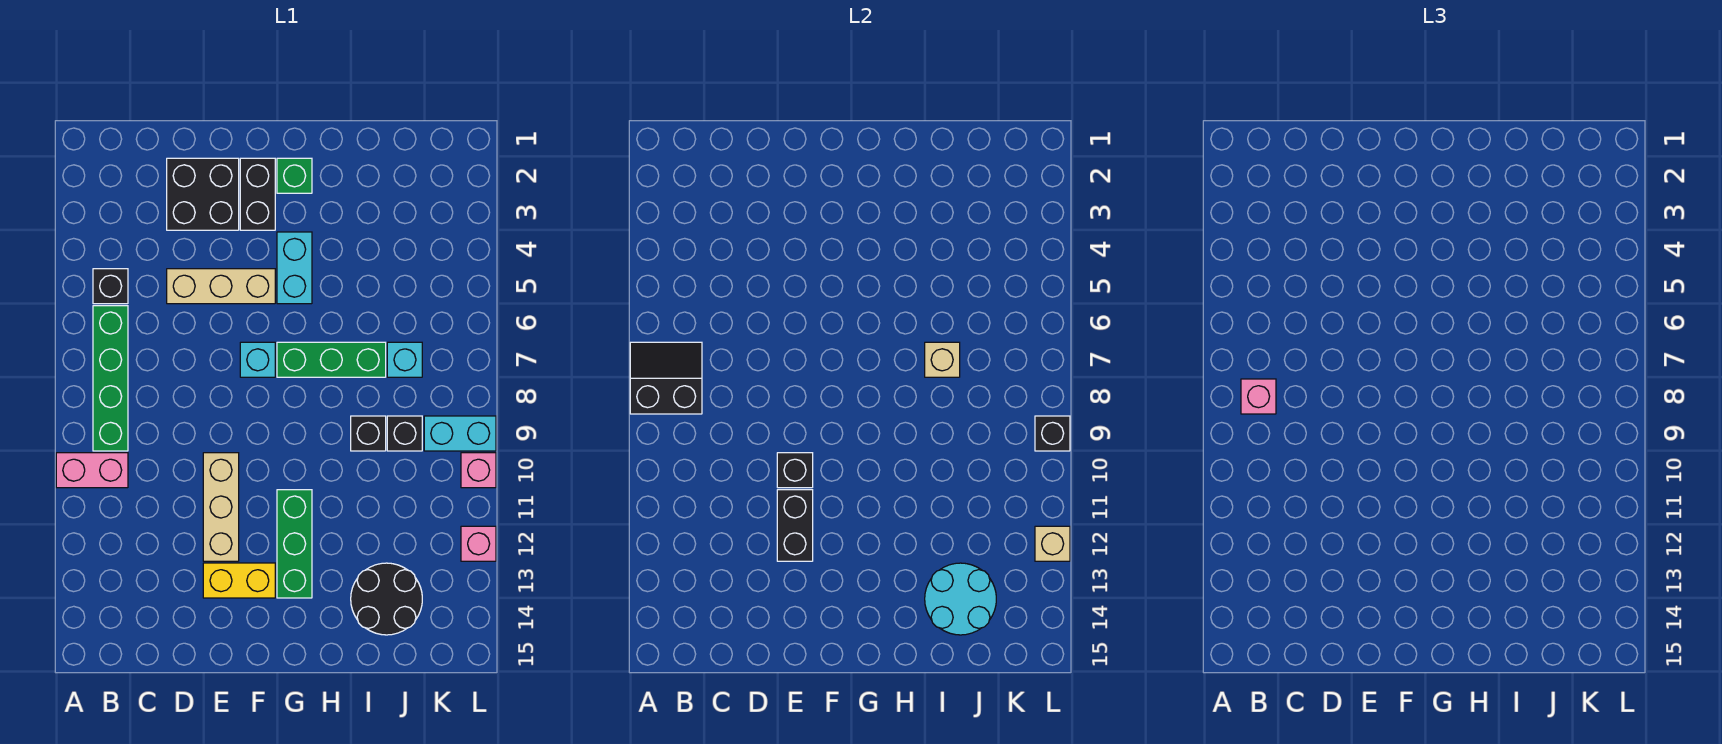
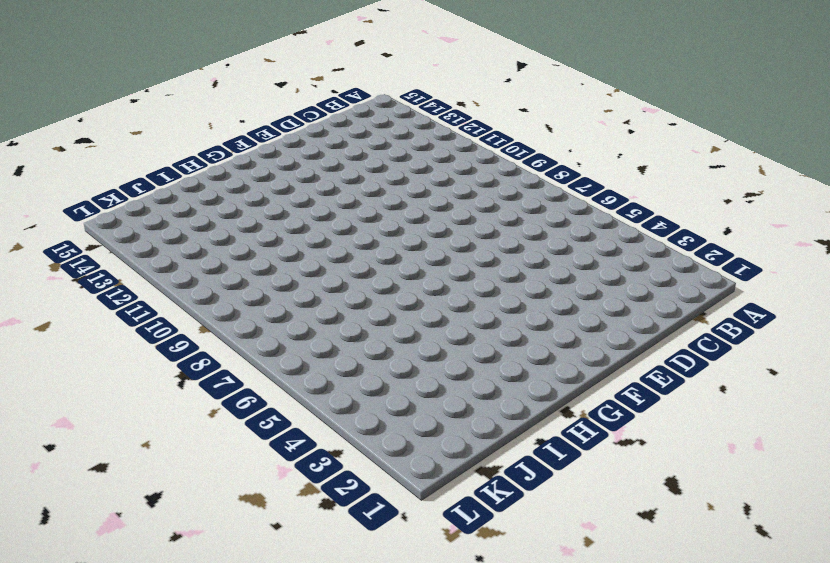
none -> pink 1x2 brick [56,453,128,488]
none -> black 1x1 brick [93,269,128,304]
none -> green 1x4 brick [93,306,128,451]

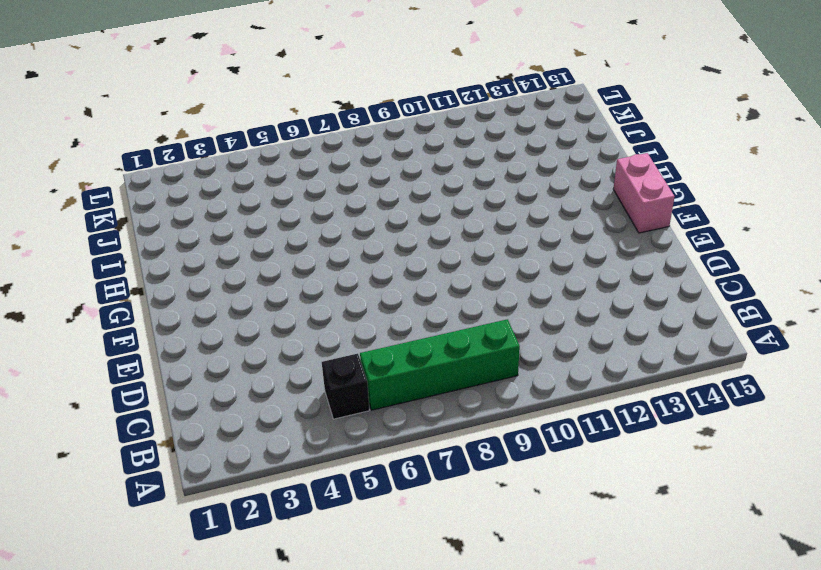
pink 1x2 brick [613,153,675,233] -> pink 1x2 brick moved to [56,453,128,488]
none -> black 2x2 brick [167,158,239,230]
none -> tan 1x3 brick [167,269,275,304]
none -> tan 1x3 brick [203,453,239,561]

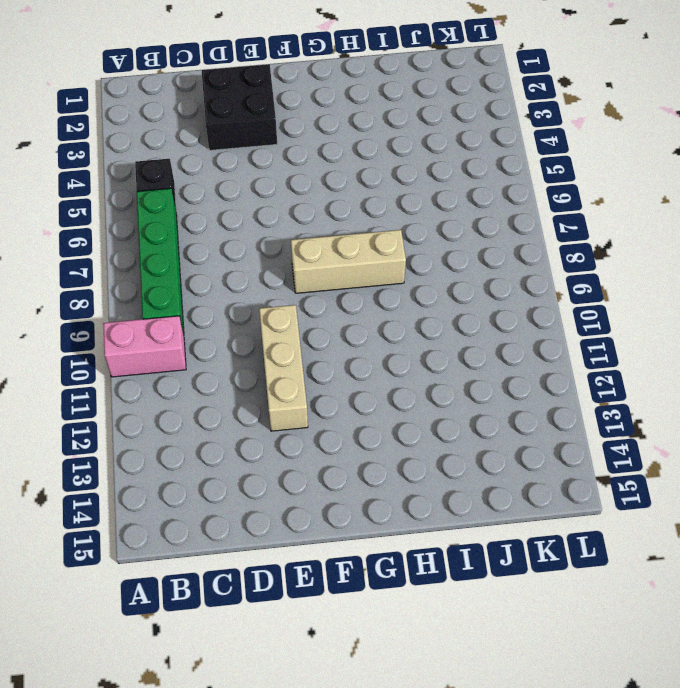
tan 1x3 brick [291,230,406,293] -> tan 1x3 brick moved to [167,269,275,304]
none -> yellow 1x2 brick [203,563,275,598]
none -> black 1x2 brick [240,158,275,230]
none -> cyan 1x1 brick [240,342,275,377]

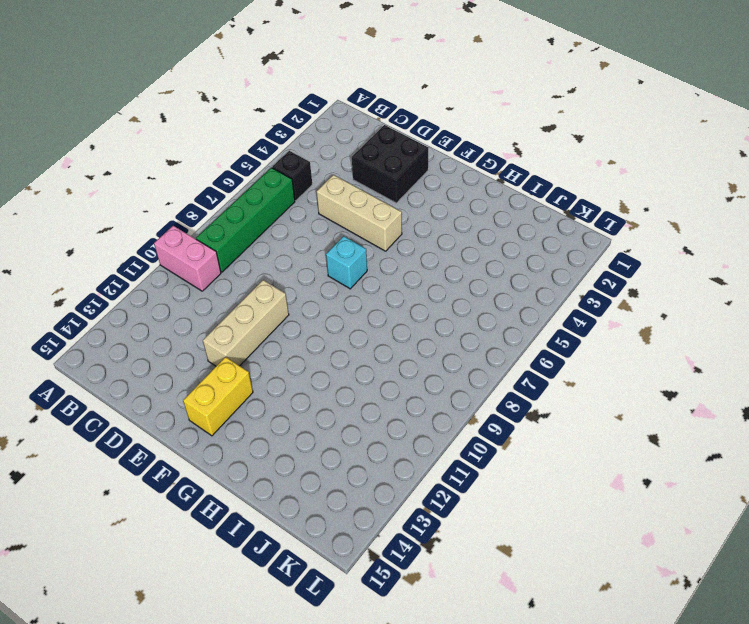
yellow 1x2 brick [183,357,253,436] -> yellow 1x2 brick turned to [203,563,275,598]
none -> black 1x2 brick [240,158,275,230]
none -> green 1x1 brick [277,158,312,193]
none -> cyan 1x2 brick [277,232,312,304]

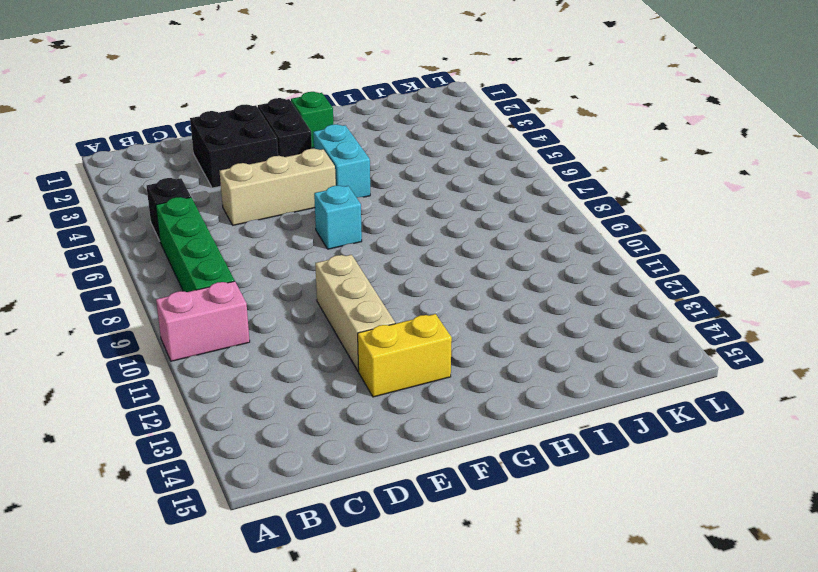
none -> green 1x3 brick [277,342,386,377]
none -> green 1x3 brick [277,490,312,598]
none -> black 1x1 brick [351,416,386,451]

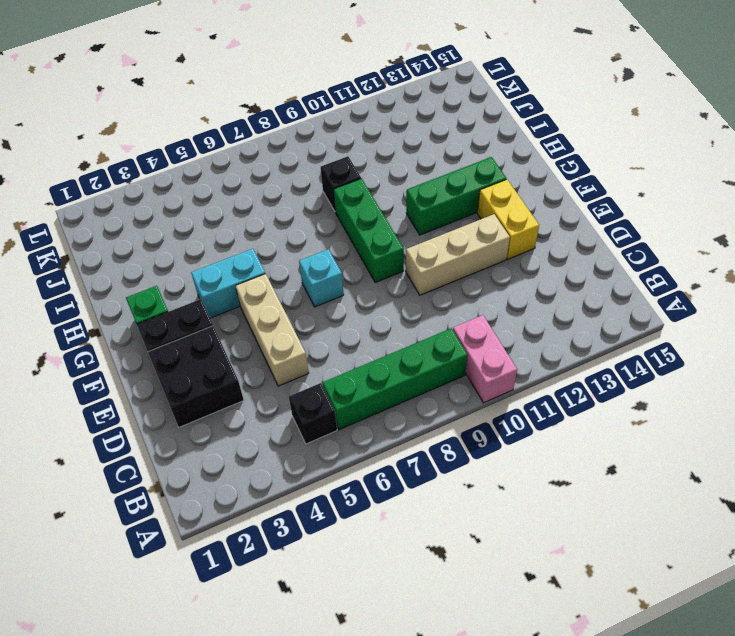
green 1x3 brick [334,179,404,282] -> green 1x3 brick moved to [277,342,386,377]
none -> black 2x2 round brick [351,563,422,635]
none -> cyan 1x1 brick [387,342,422,377]
none -> black 1x1 brick [387,416,422,451]

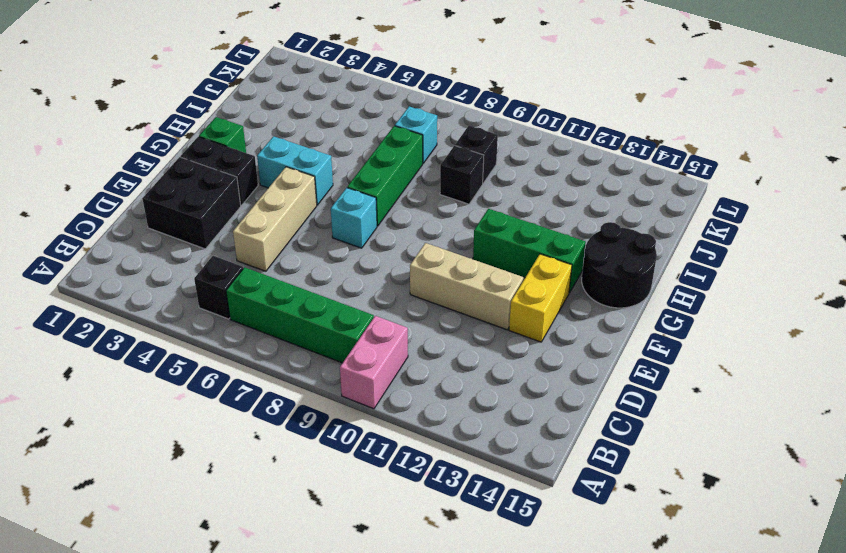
black 2x2 round brick [582,222,657,308] -> black 2x2 round brick moved to [351,563,422,635]
none -> cyan 1x2 brick [424,416,496,451]
none -> pink 1x1 brick [461,453,496,488]
none -> pink 1x1 brick [461,526,496,561]

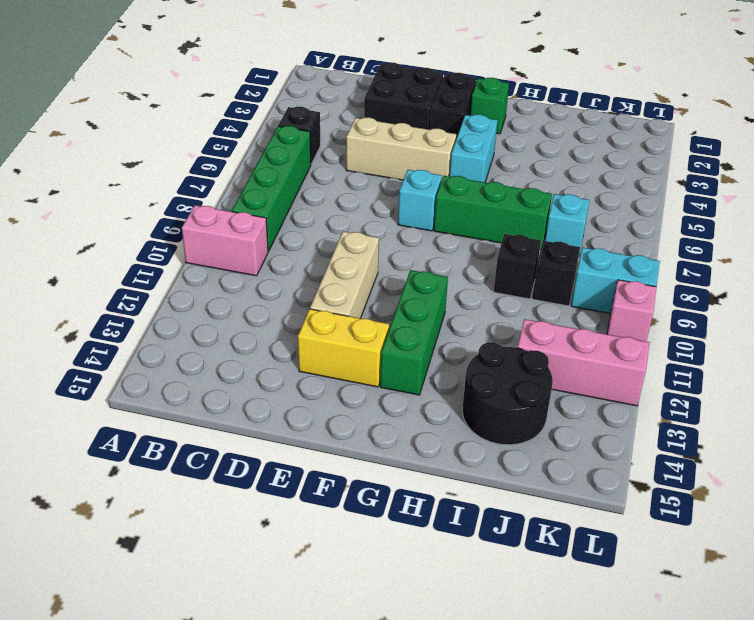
pink 1x3 brick [517,319,650,406] -> pink 1x1 brick [461,526,496,561]
none -> black 2x2 slope [630,342,702,414]
none -> black 1x1 brick [777,453,813,488]
none -> black 1x2 brick [777,490,813,561]

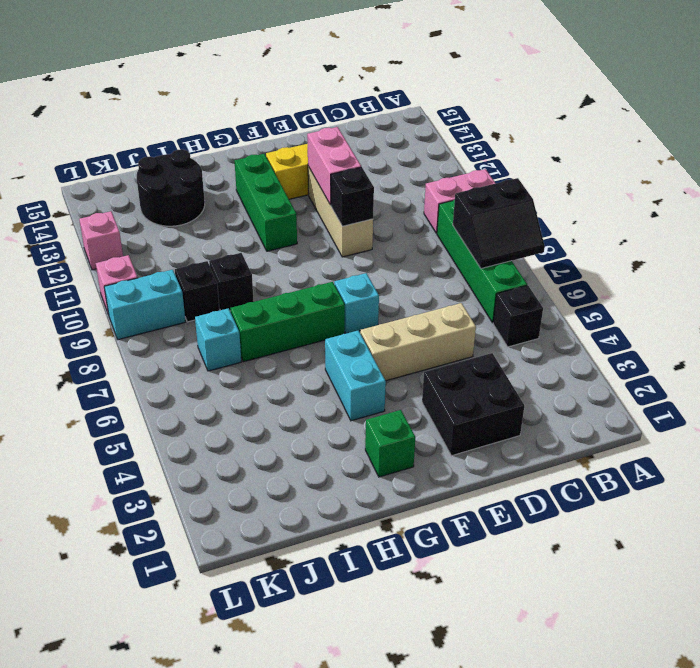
pink 1x2 brick [307,127,361,205] -> black 1x2 brick [777,490,813,561]
none -> black 1x2 brick [240,158,275,230]
none -> tan 1x1 brick [925,342,960,377]
none -> cyan 2x2 round brick [925,563,996,635]

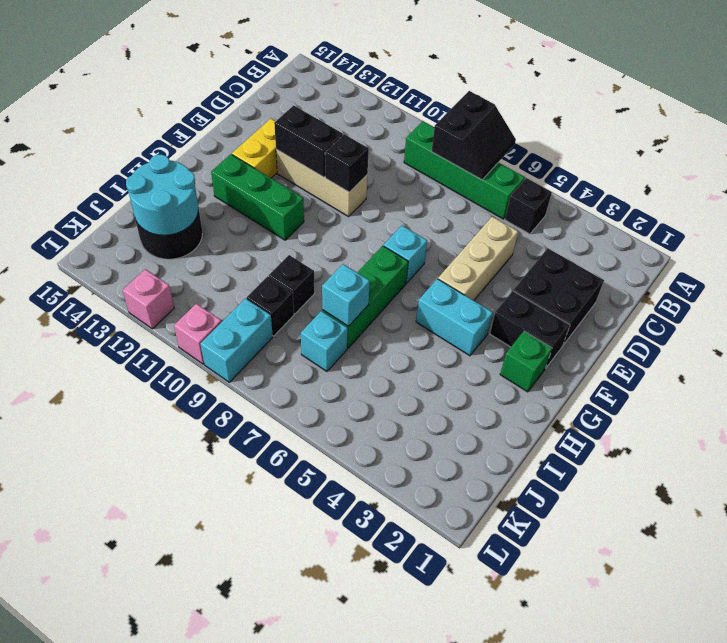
cyan 1x1 brick [322,264,370,326] -> tan 1x1 brick [925,342,960,377]
none -> pink 1x2 brick [56,453,128,488]
none -> black 1x1 brick [1035,416,1070,451]
none -> tan 1x1 brick [1035,526,1070,561]

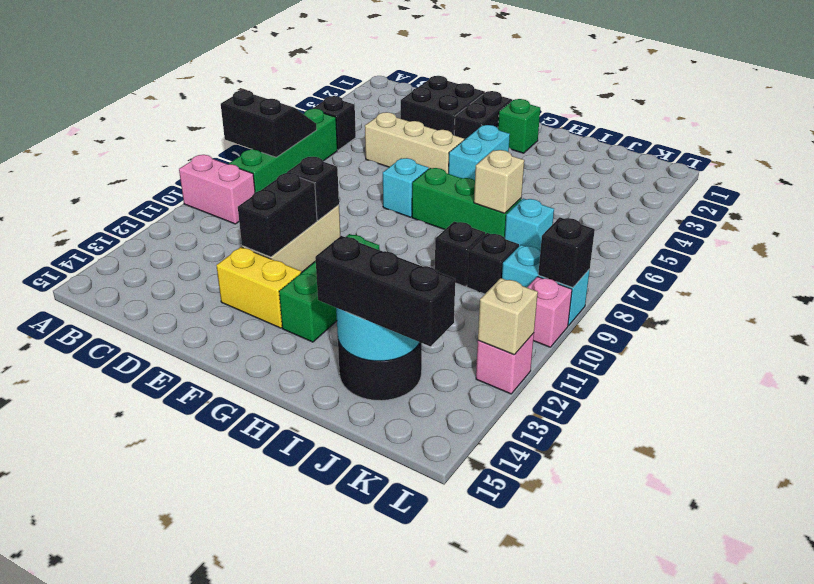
black 1x3 brick [315,236,455,346] -> none
none -> pink 1x1 brick [1241,379,1276,414]

